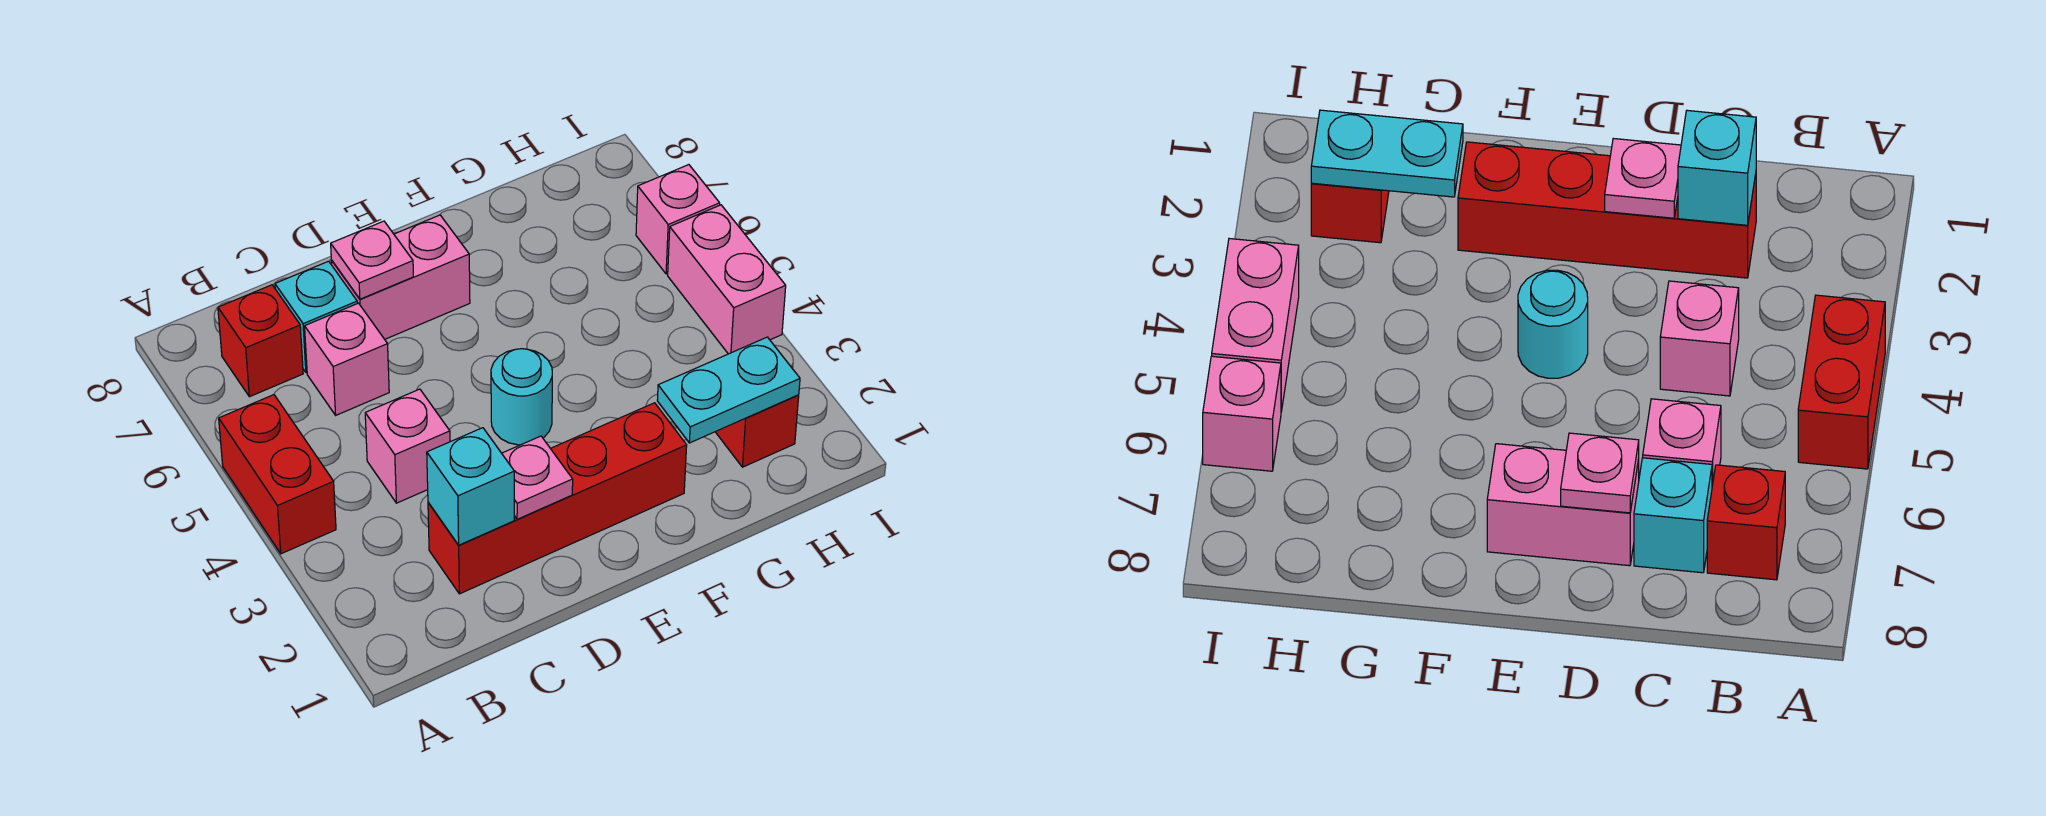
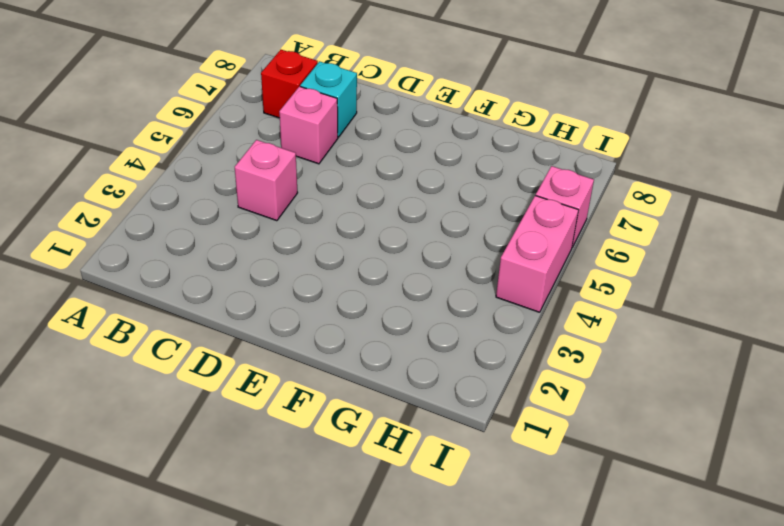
none -> red 1x2 brick [219,395,336,554]
none -> red 1x4 brick [428,403,687,594]
none -> pink 1x2 brick [331,215,470,339]

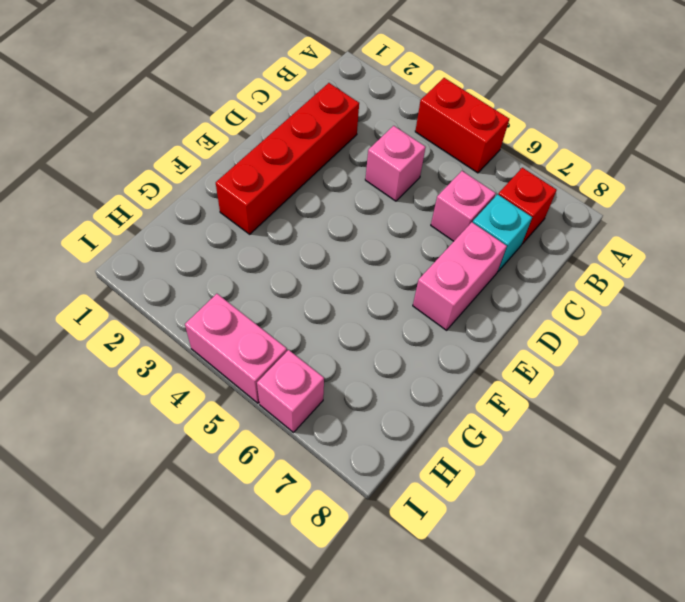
none -> cyan 1x1 round brick [491,349,552,445]
none -> red 1x1 brick [716,395,799,467]
none -> cyan 1x1 brick [427,428,514,545]

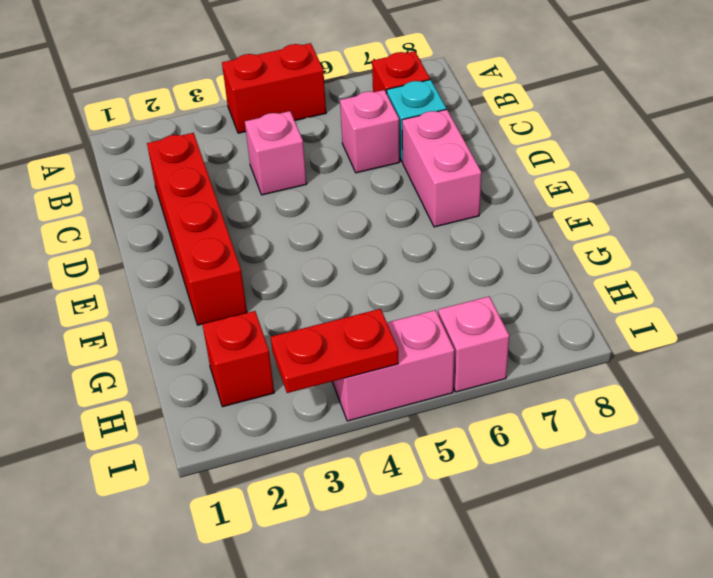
red 1x2 plate [271,309,398,393] -> none
none -> cyan 1x1 round brick [491,349,552,445]
none -> cyan 1x1 brick [427,428,514,545]
none -> pink 1x1 plate [502,436,573,519]

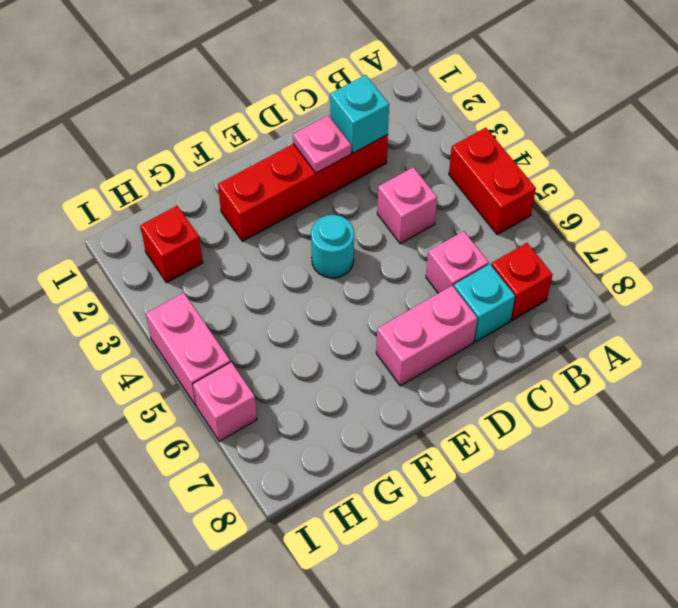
none -> pink 1x1 plate [331,221,413,299]
none -> cyan 1x2 plate [657,337,800,443]

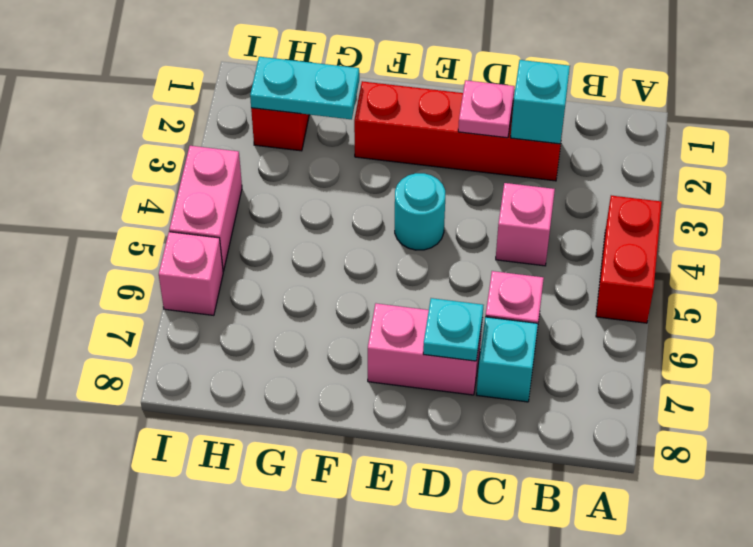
cyan 1x1 plate [423,298,483,361] -> pink 1x1 plate [331,221,413,299]
none -> red 1x1 brick [218,285,303,397]

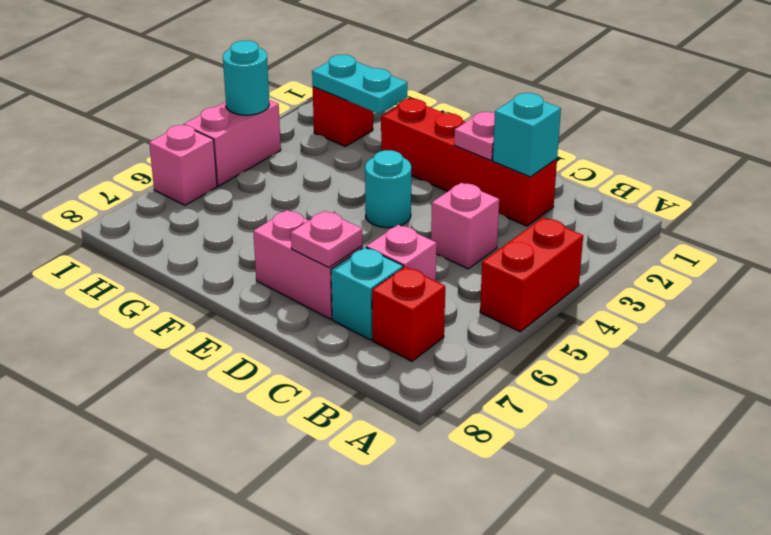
cyan 1x1 round brick [223,41,269,115] -> none

